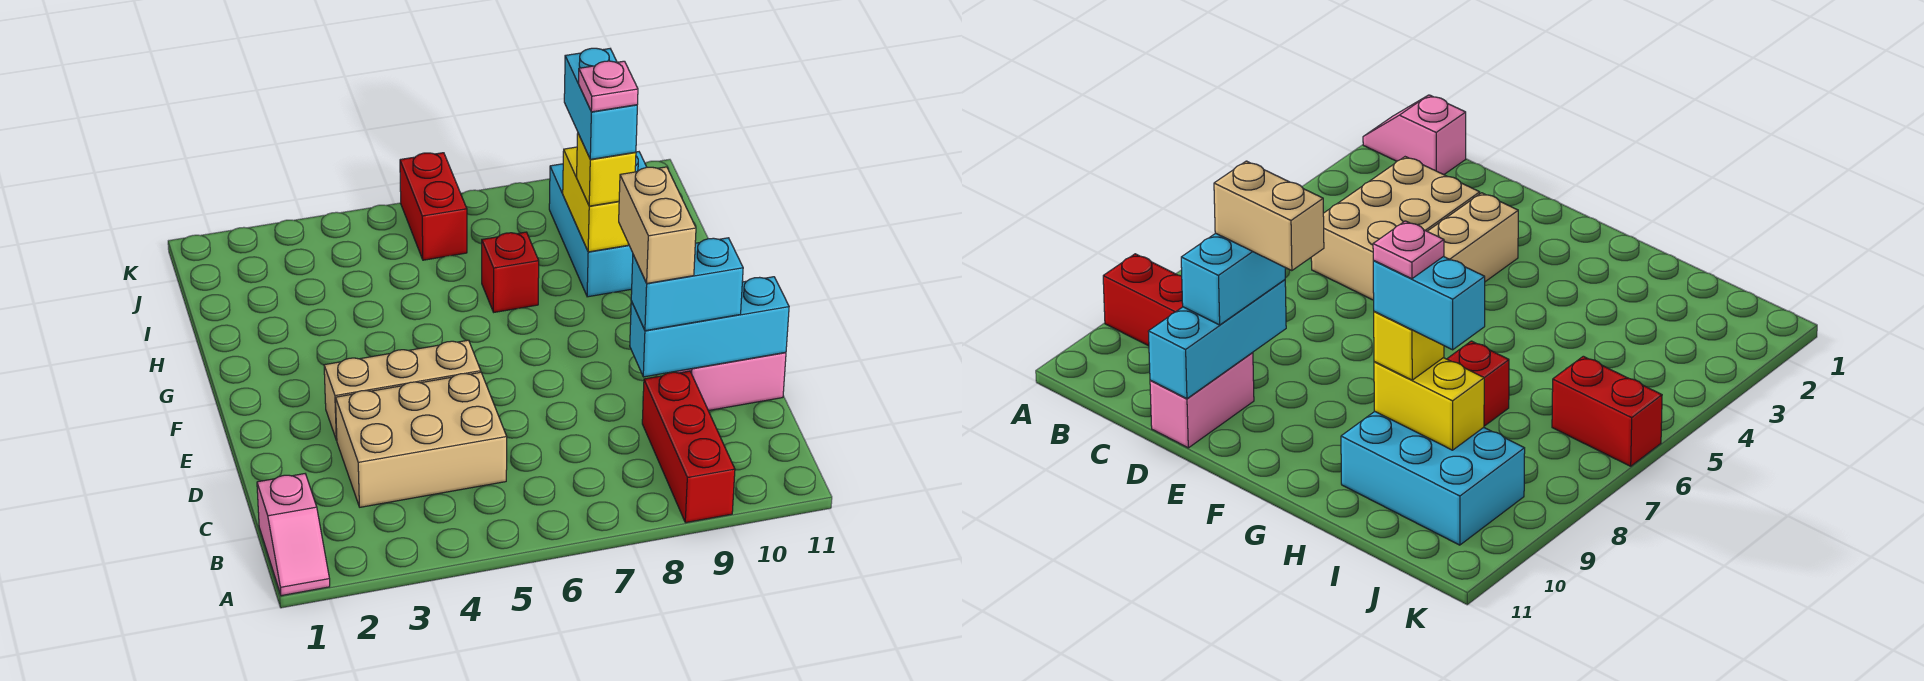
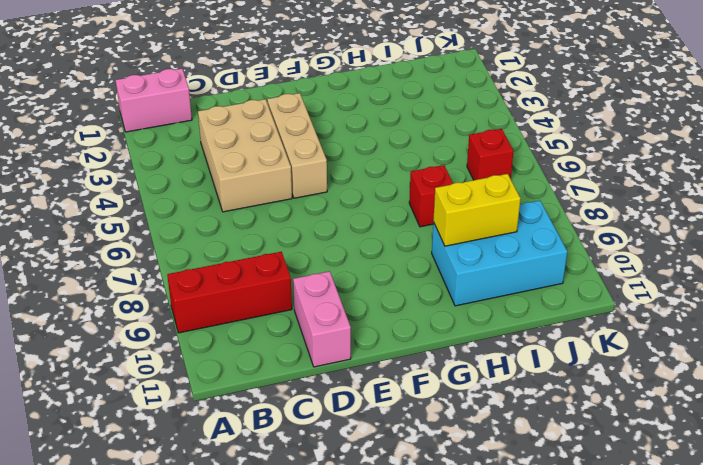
pink 1x2 brick [116,69,192,132] -> pink 1x2 slope [257,474,330,596]
red 1x1 brick [467,129,513,180] -> red 1x2 brick [400,153,467,260]
none -> cyan 1x3 brick [630,277,789,377]
none -> cyan 1x2 brick [631,238,743,331]
none -> yellow 1x1 brick [577,134,636,206]

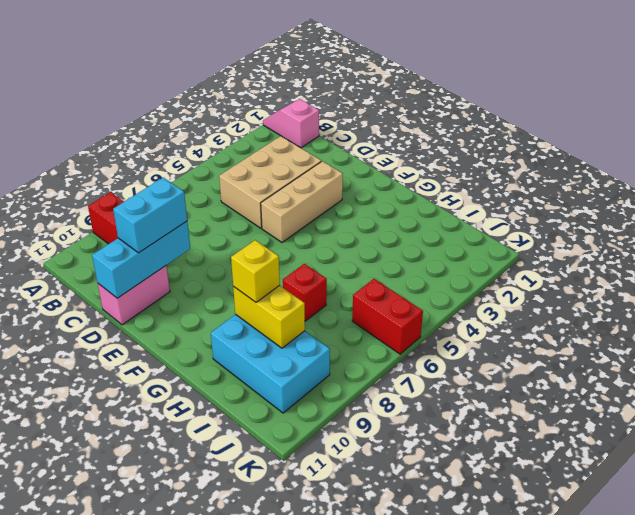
none -> tan 1x2 brick [619,167,696,283]
none -> cyan 1x2 brick [564,48,637,159]
none -> pink 1x1 plate [579,61,638,112]

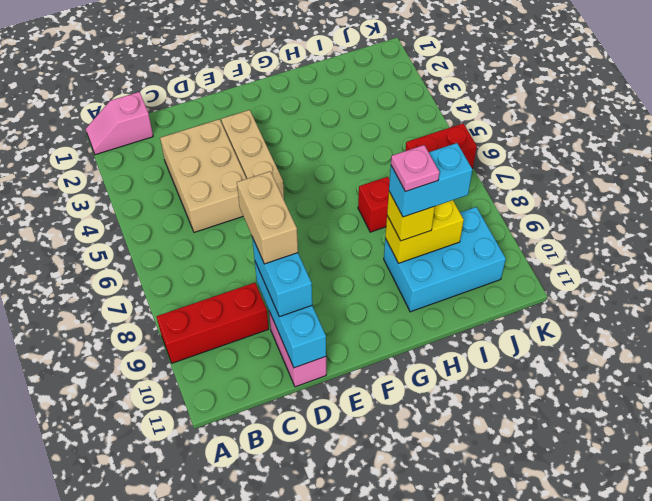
tan 1x2 brick [237,171,298,264] -> tan 1x2 brick turned to [619,167,696,283]

